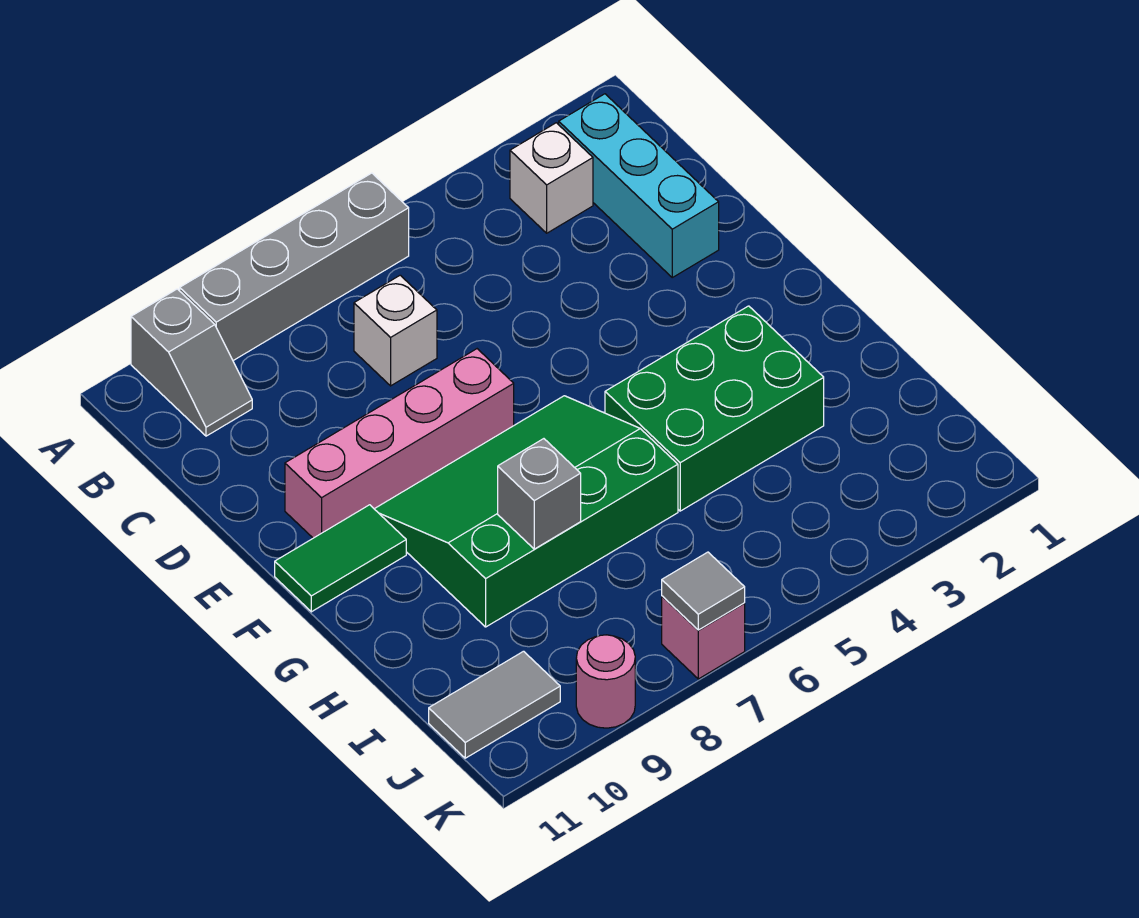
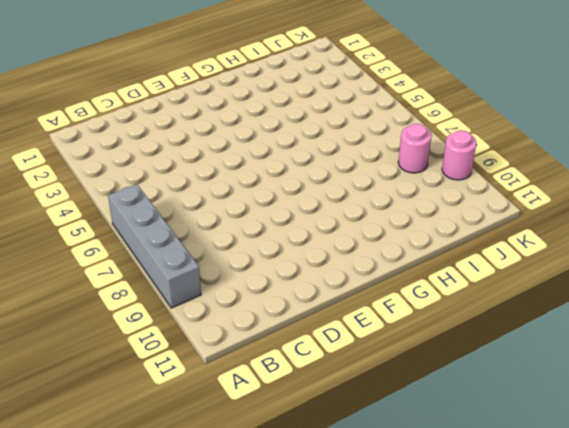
pink 1x1 round brick [398,124,432,173] -> none
none -> grey 1x2 slope [131,289,252,436]
none -> cyan 1x3 brick [559,94,719,277]
none -> white 1x1 brick [510,123,593,233]

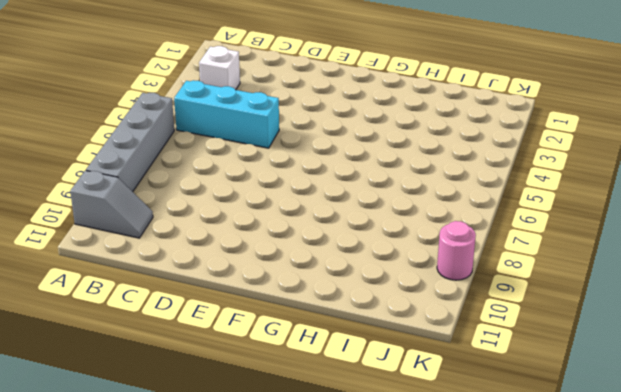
cyan 1x3 brick [174,80,279,148] -> cyan 1x3 brick moved to [559,94,719,277]
none -> white 1x1 brick [354,275,437,386]
none -> pink 1x4 brick [285,349,514,538]
none -> green 3x4 slope [375,396,678,627]

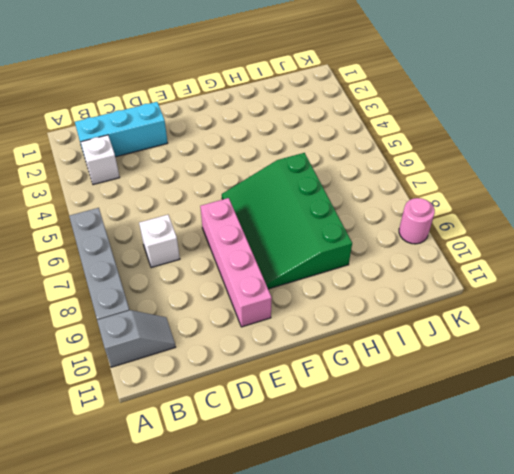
none -> green 1x2 tile [275,505,406,612]
none -> green 2x3 brick [605,306,824,511]
none -> grey 1x2 tile [429,651,560,758]

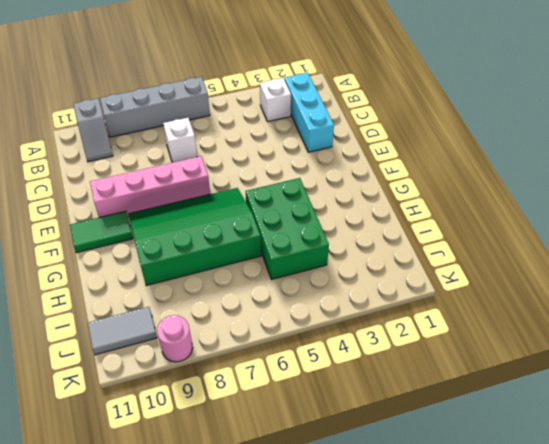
green 2x3 brick [246,178,329,279] -> green 2x3 brick turned to [605,306,824,511]
none -> pink 1x1 brick [662,596,745,679]
none -> grey 1x1 brick [498,439,581,549]
none -> grey 1x1 tile [662,552,745,630]

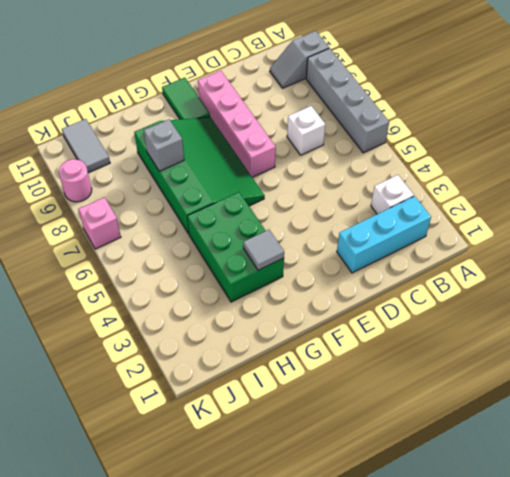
grey 1x1 tile [243,230,284,270] -> grey 1x1 tile moved to [662,552,745,630]

